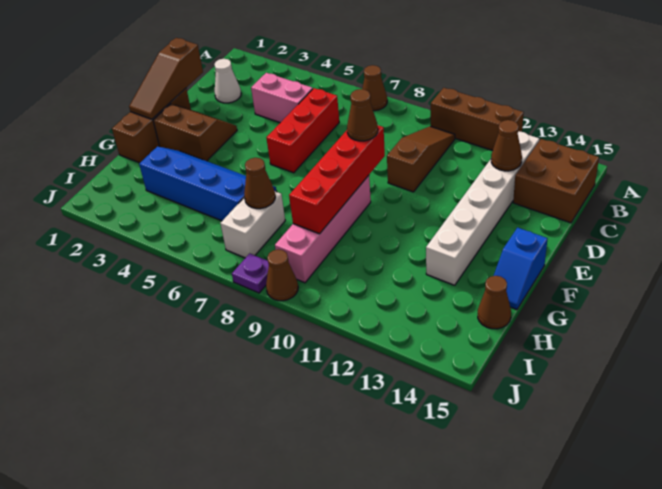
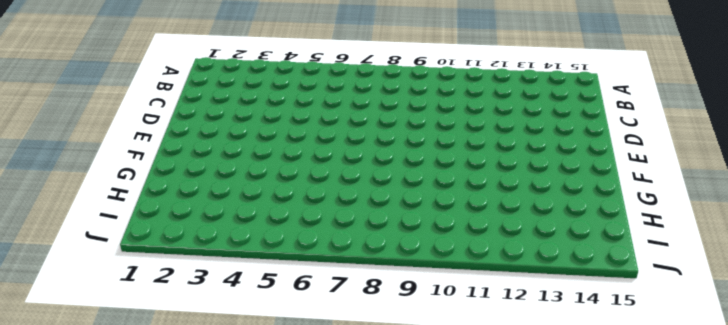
none -> brown 1x1 cone [362,65,387,111]
none -> brown 1x3 brick [431,88,524,151]
none -> brown 1x3 slope [387,126,455,192]

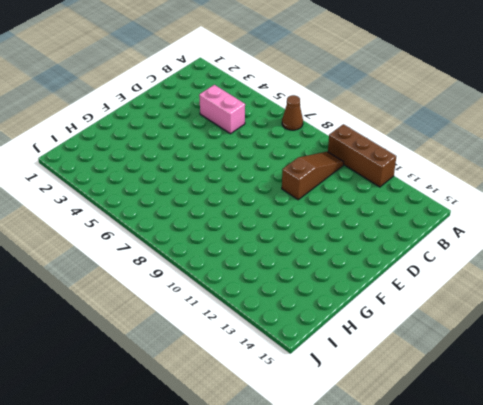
none -> white 1x6 brick [426,131,539,285]
none -> brown 2x2 brick [513,139,599,223]
none -> white 1x1 cone [214,59,241,103]

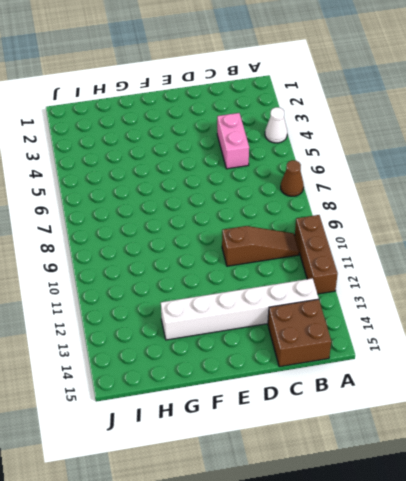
white 1x1 cone [265,107,287,143] -> white 1x1 cone moved to [214,59,241,103]
none -> red 1x3 brick [267,88,339,173]
none -> brown 1x3 brick [112,89,191,163]
none -> brown 2x2 slope [153,104,237,161]

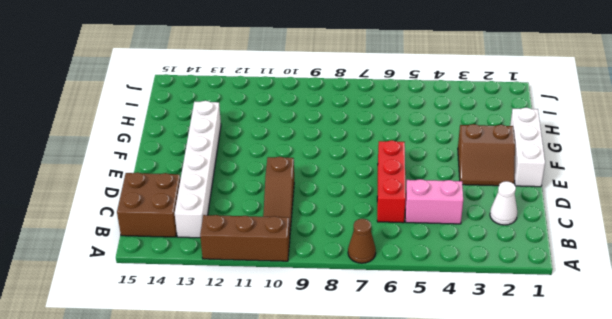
white 1x3 brick [510,108,545,187] -> brown 1x3 brick [112,89,191,163]
none -> pink 1x4 brick [275,175,371,283]
none -> blue 1x2 slope [494,228,548,310]
none -> blue 2x4 slope [139,146,277,221]

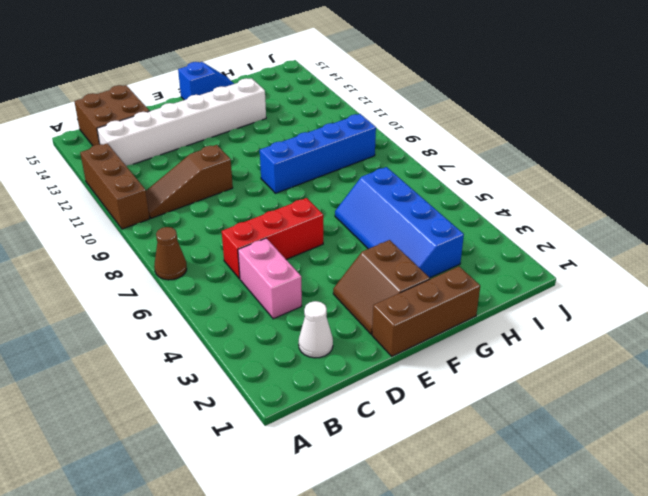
blue 1x4 brick [260,114,376,193] -> pink 1x4 brick [275,175,371,283]
none -> white 1x2 brick [220,191,285,258]
none -> brown 1x1 cone [478,276,511,329]
none -> purple 1x1 plate [232,253,269,293]

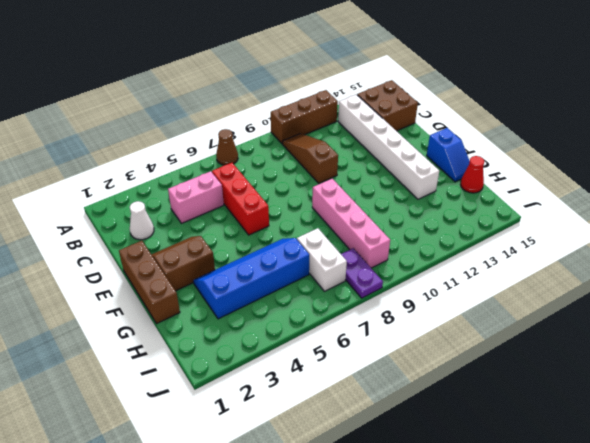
red 1x1 cone [460,156,484,193] -> brown 1x1 cone [478,276,511,329]
purple 1x2 plate [341,248,383,298] -> purple 1x1 plate [232,253,269,293]
none -> brown 1x1 cone [266,249,298,301]
none -> brown 1x1 cone [491,120,522,171]
none -> brown 1x3 slope [129,38,203,119]

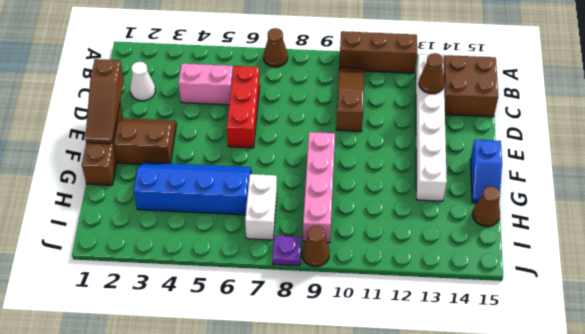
none -> red 1x4 brick [289,125,385,234]
none -> brown 1x1 cone [244,158,275,209]
none -> brown 1x1 cone [347,89,378,141]

